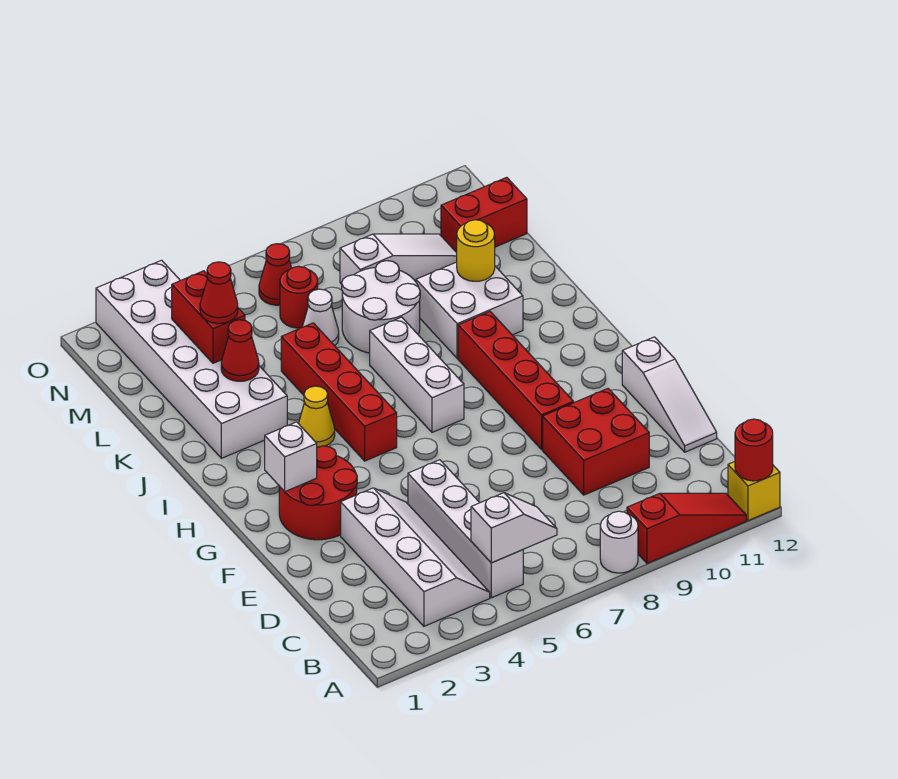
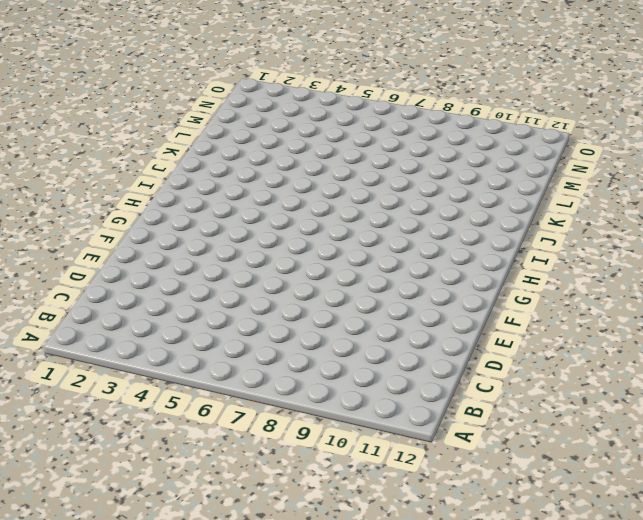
none -> white 1x1 round brick [600,511,638,573]
none -> red 1x3 slope [627,493,746,563]
none -> yellow 1x1 brick [728,462,780,521]

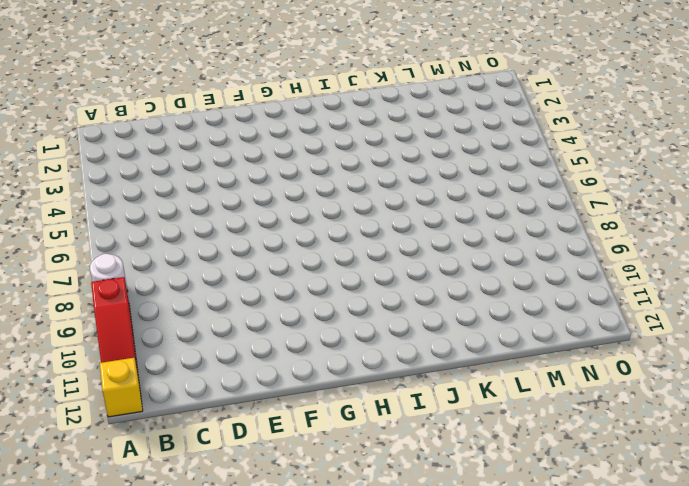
none -> white 2x4 slope [341,488,490,626]
none -> white 1x4 brick [408,460,523,598]
none -> red 2x2 brick [543,389,649,495]

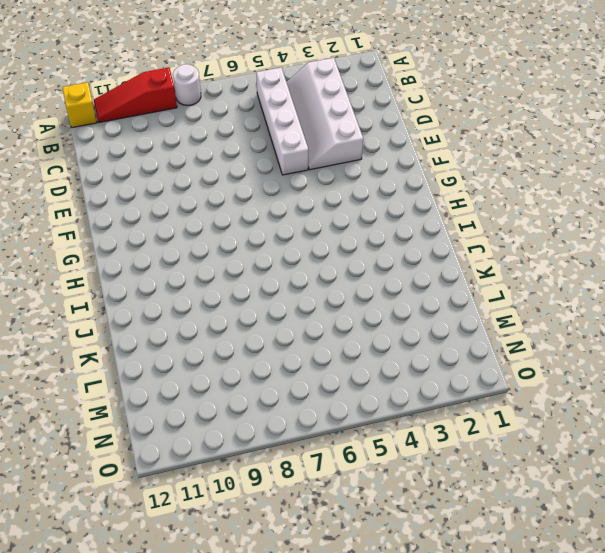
none -> red 2x2 brick [543,389,649,495]
none -> white 1x3 slope [622,337,717,452]
none -> red 2x2 round brick [279,446,357,540]

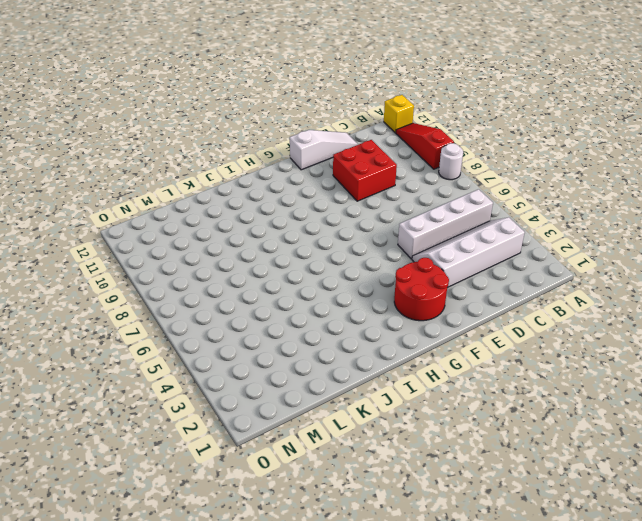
none -> red 1x4 brick [458,312,574,449]
none -> red 1x4 brick [281,323,397,461]
none -> white 1x3 brick [370,317,464,432]

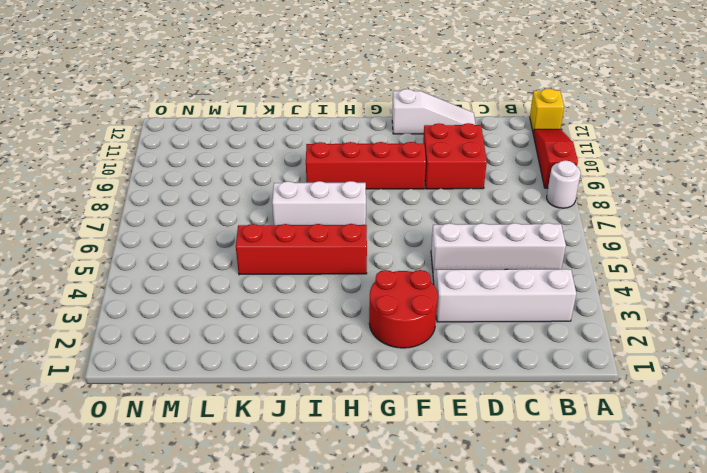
none -> yellow 1x1 cone [298,386,335,448]
none -> white 2x6 brick [96,260,287,458]
none -> white 2x2 brick [416,262,523,358]

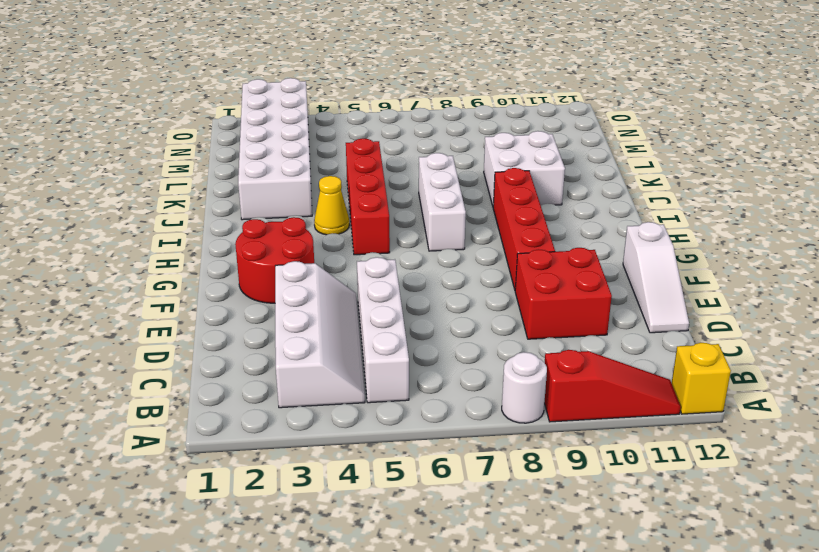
none -> white 2x2 round brick [342,261,420,353]
none -> white 1x1 cone [302,289,339,346]
none -> red 1x1 round brick [280,266,318,328]

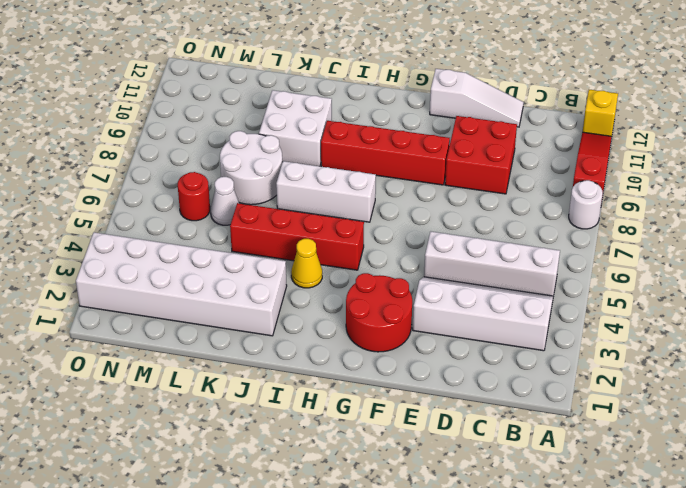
none -> white 1x3 slope [340,234,457,284]
none -> red 1x2 brick [441,177,527,253]
none -> red 1x1 cone [259,244,291,305]

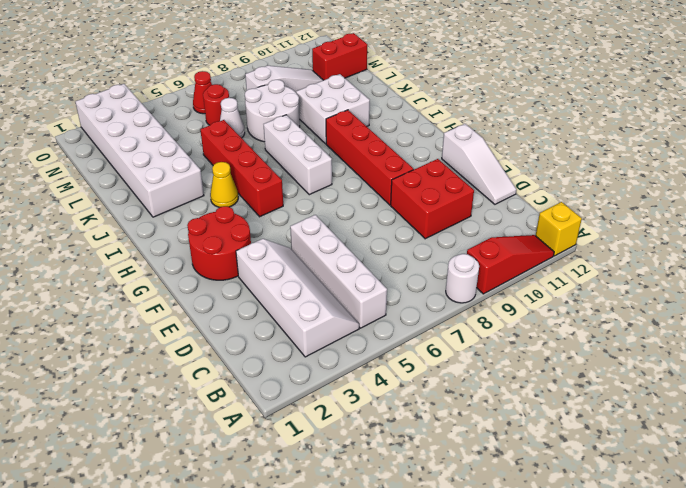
none -> red 1x1 round brick [735,419,773,481]
none -> white 1x2 slope [471,493,557,563]
none -> white 1x1 brick [265,422,317,492]

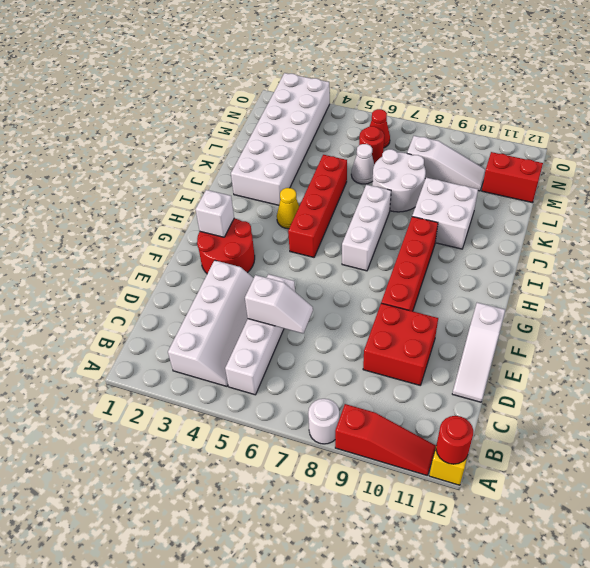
white 1x2 slope [245,275,313,333] -> white 1x2 slope moved to [471,493,557,563]
none -> red 1x1 cone [221,320,259,381]
none -> yellow 1x1 round brick [457,220,495,281]
none -> red 1x2 brick [172,271,245,363]

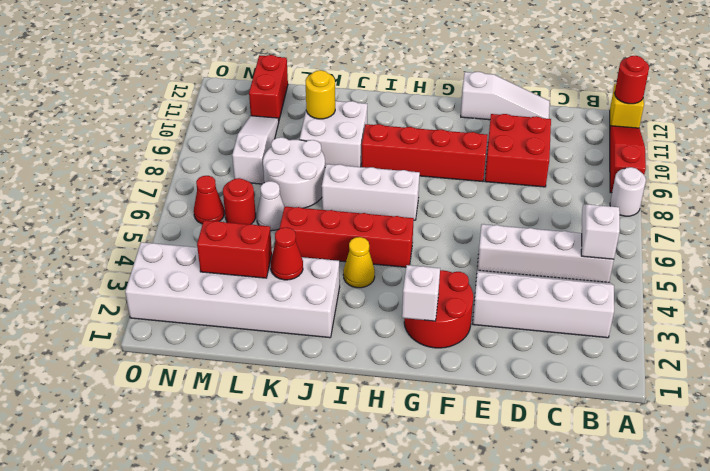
none -> red 1x1 cone [200,262,238,324]

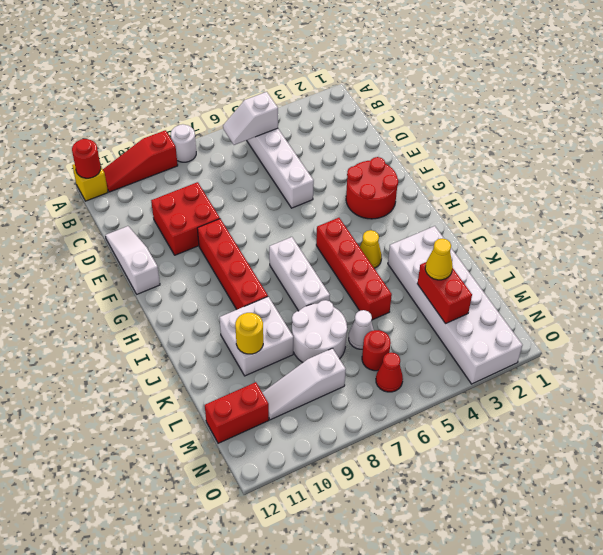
yellow 1x1 cone [425,238,453,280] -> red 1x1 cone [200,262,238,324]
none -> white 2x4 slope [341,488,490,626]
none -> white 1x1 brick [265,422,317,492]
none -> red 1x1 cone [221,320,259,381]

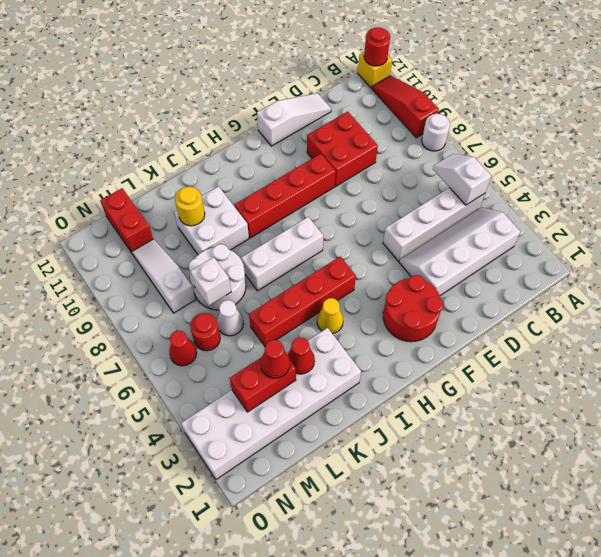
white 1x1 brick [190,257,231,306] -> white 1x1 brick moved to [265,422,317,492]

